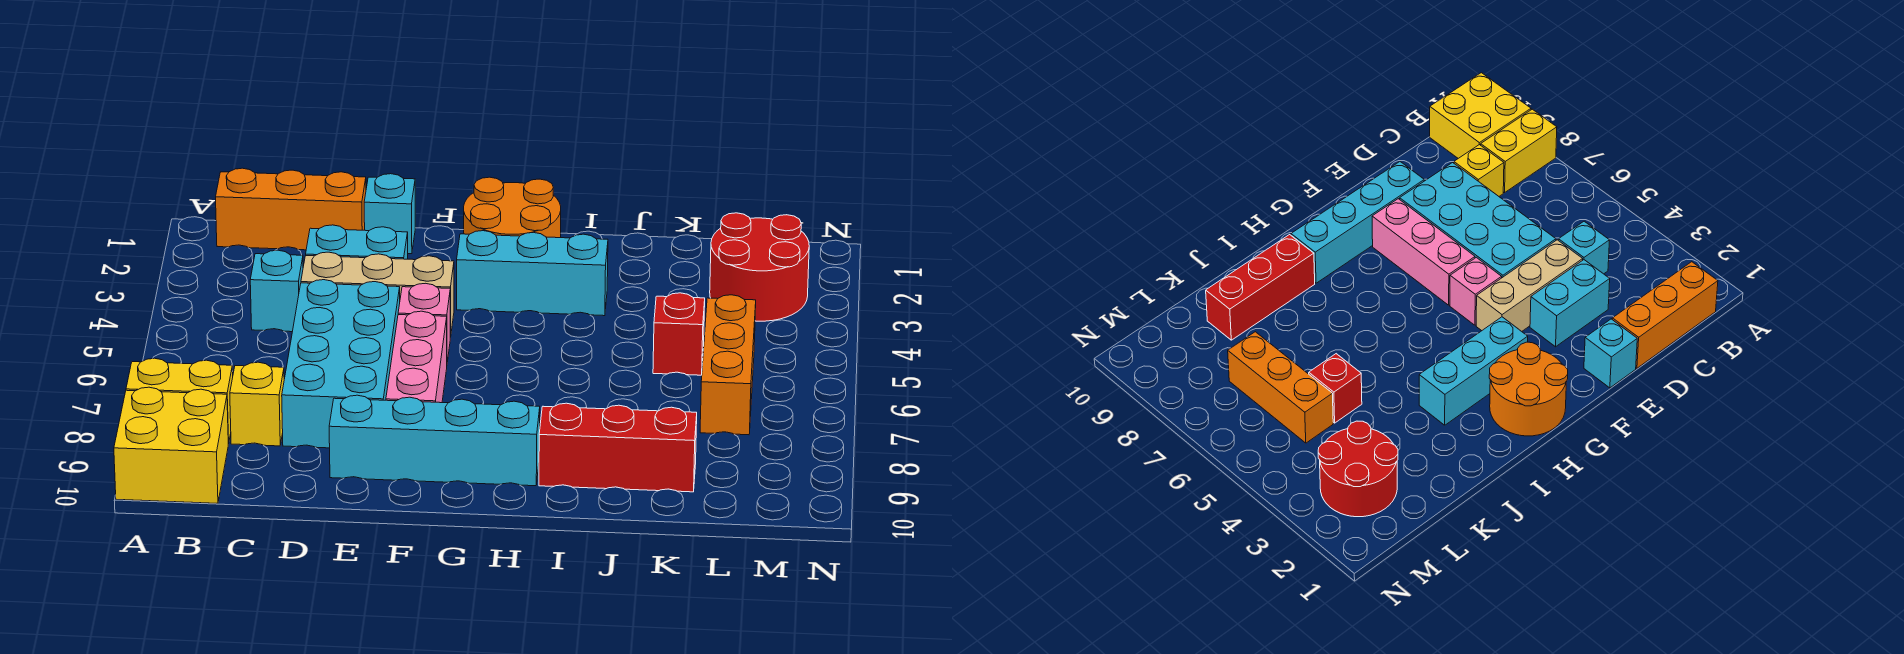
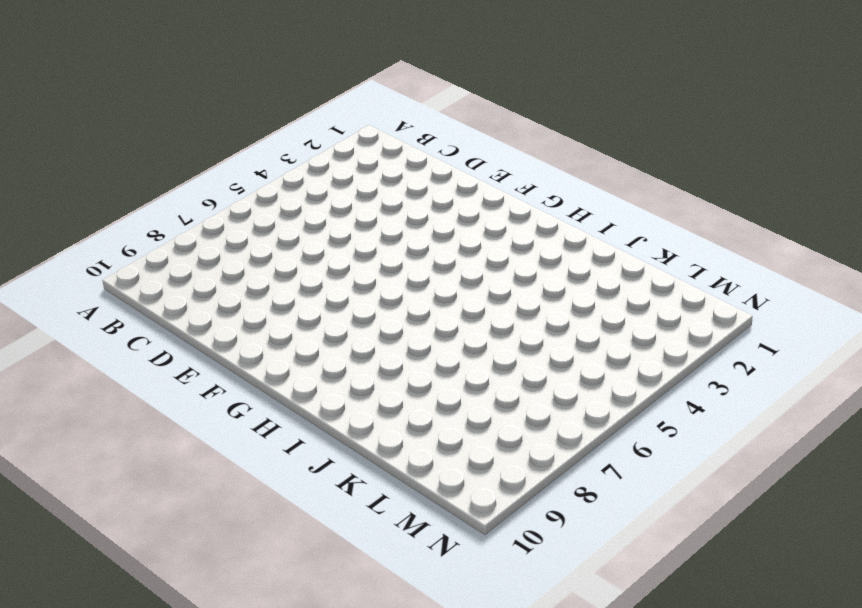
none -> yellow 1x2 brick [126,358,233,444]
none -> yellow 2x2 brick [114,387,228,503]
none -> orange 1x3 brick [216,168,366,250]

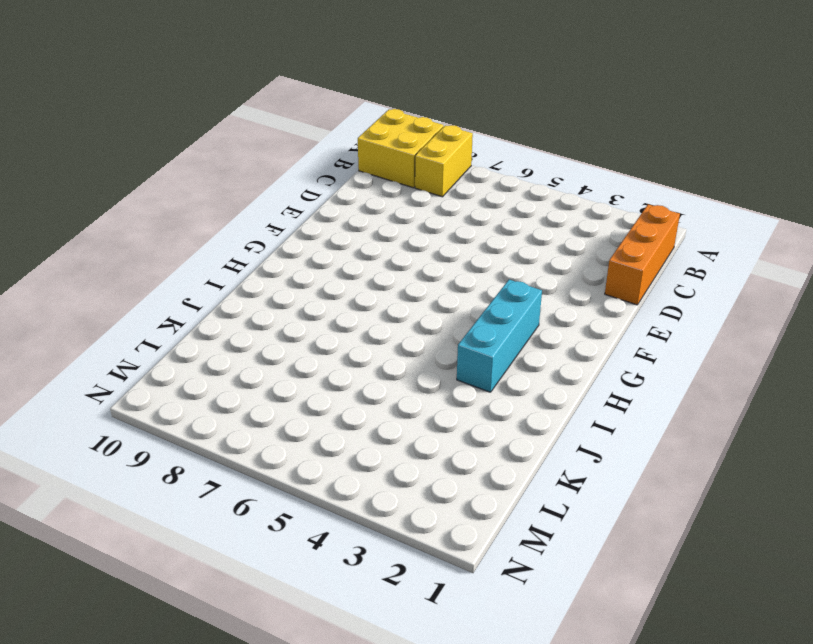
none -> cyan 1x1 brick [250,250,303,332]
none -> yellow 1x1 brick [230,362,284,446]
none -> cyan 1x2 brick [306,225,408,259]

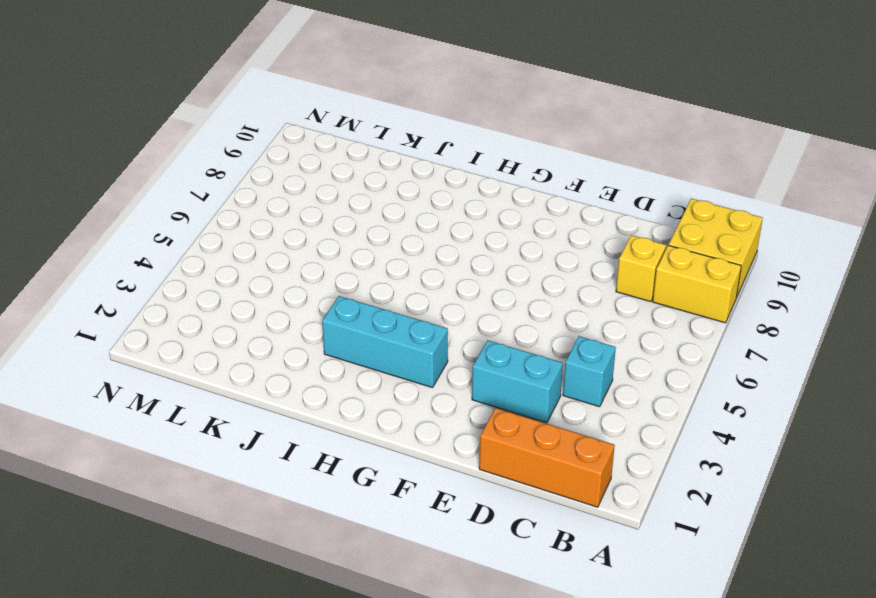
none -> tan 1x3 brick [301,252,454,337]
none -> cyan 2x4 brick [282,280,400,448]
none -> cyan 1x1 brick [364,174,415,254]

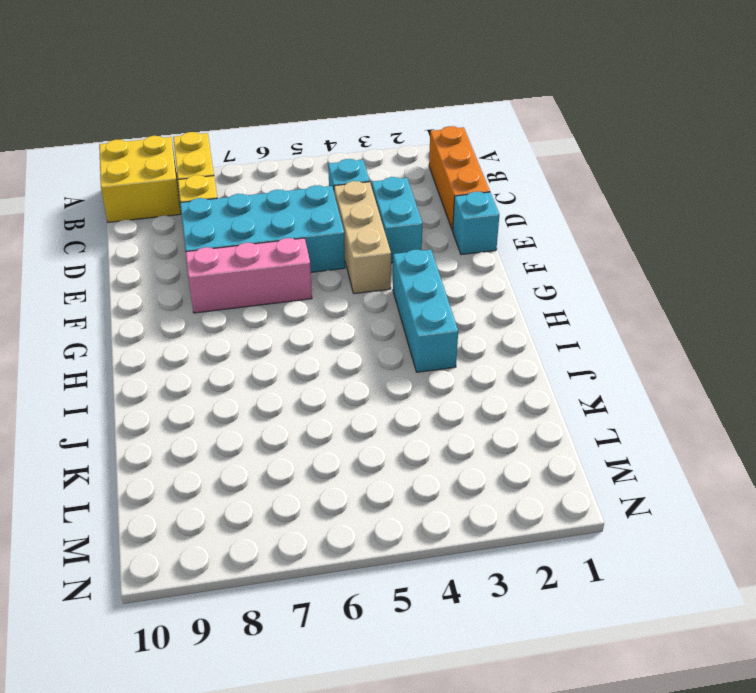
none -> cyan 1x4 brick [329,395,540,486]
none -> pink 1x1 brick [398,283,450,362]
none -> orange 2x2 round brick [464,177,561,238]

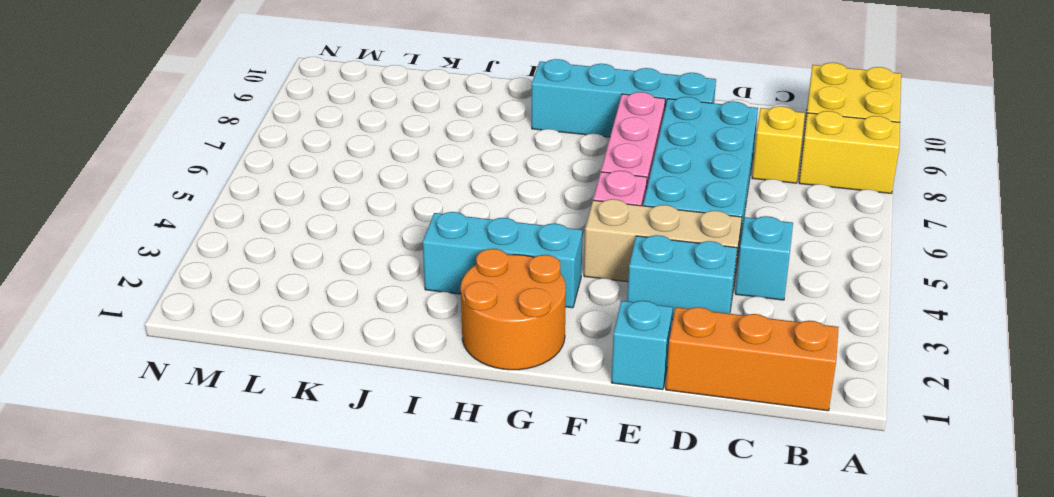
none -> red 1x3 brick [539,403,697,492]
none -> red 1x1 brick [653,293,705,375]
none -> red 2x2 round brick [710,213,809,321]

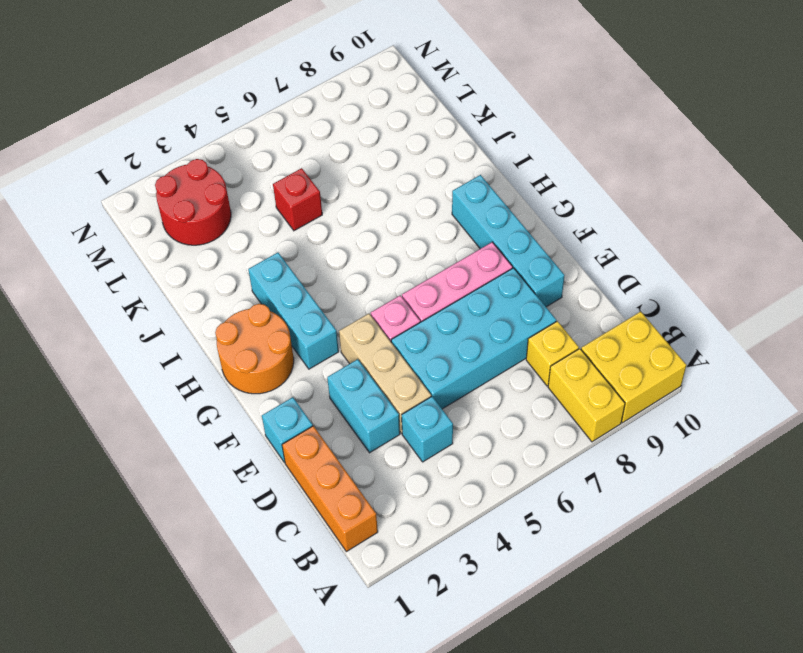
none -> red 1x3 brick [539,403,697,492]
none -> orange 1x3 brick [700,295,756,435]

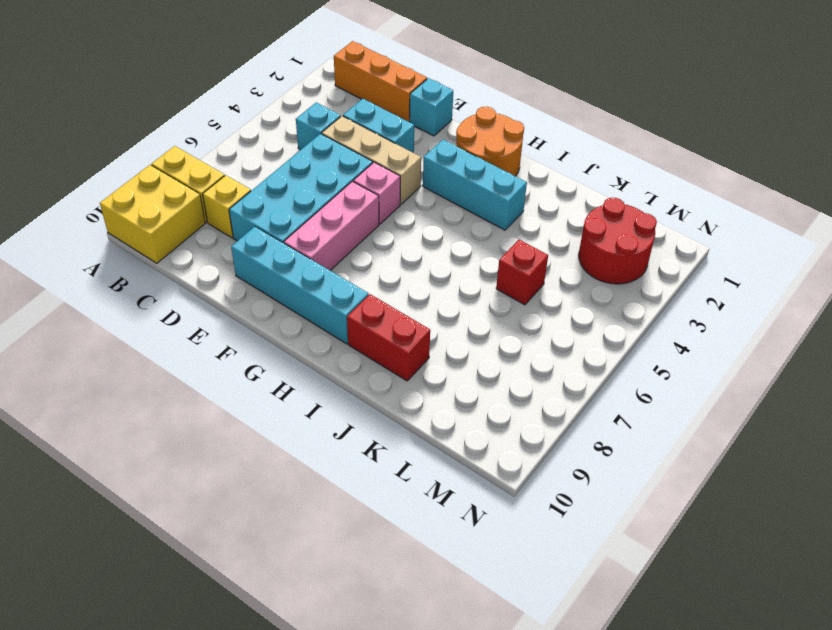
red 1x2 brick [347,294,430,381] -> red 1x3 brick [539,403,697,492]
none -> orange 1x3 brick [700,295,756,435]

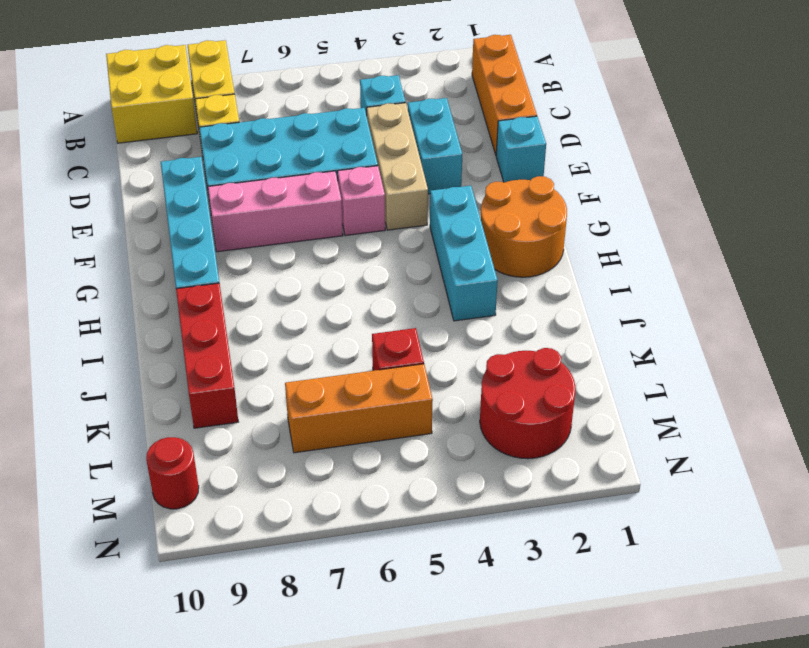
red 1x1 round brick [146,437,199,509] -> none

